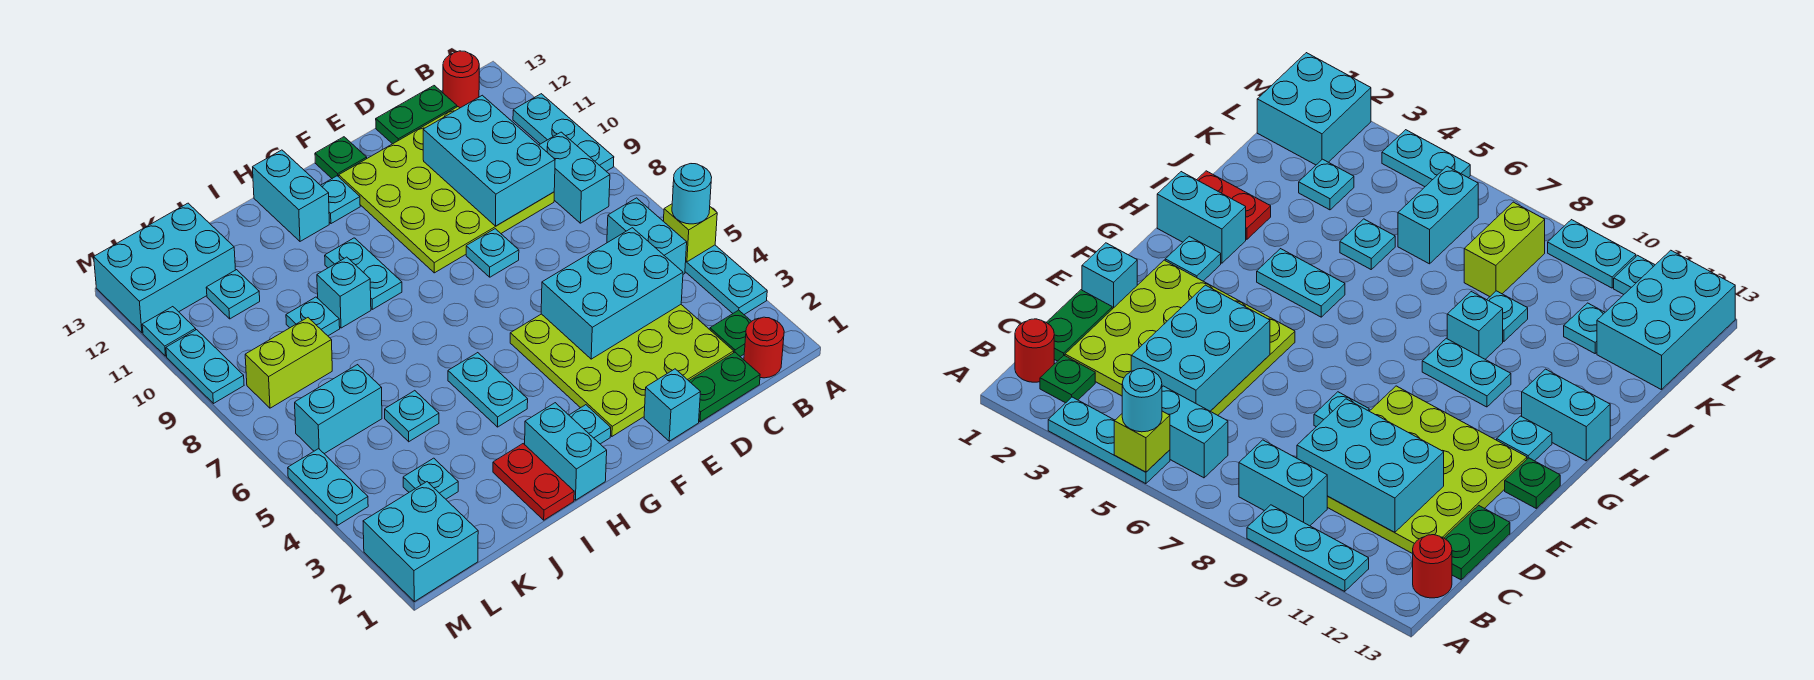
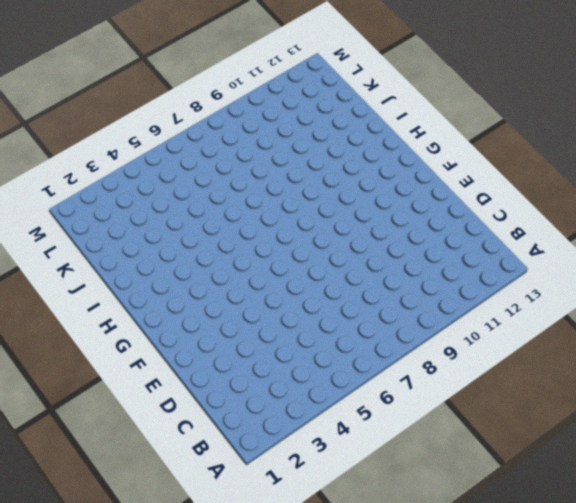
none -> cyan 1x3 plate [685,245,767,314]
none -> cyan 1x3 plate [513,94,614,171]
none -> red 1x1 round brick [744,317,784,378]
none -> green 1x1 plate [710,310,752,357]

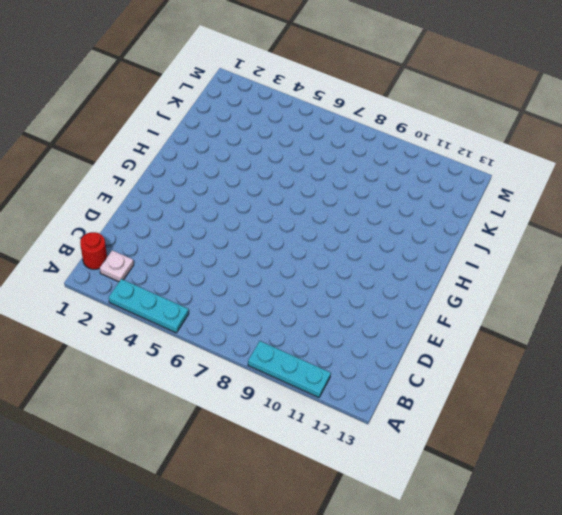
white 1x1 plate [100,250,134,282] -> green 1x1 plate [710,310,752,357]
none -> cyan 1x2 brick [607,198,687,274]
none -> cyan 1x2 brick [539,132,610,223]
none -> red 1x1 round brick [443,51,479,108]
none -> green 1x2 plate [689,352,760,422]

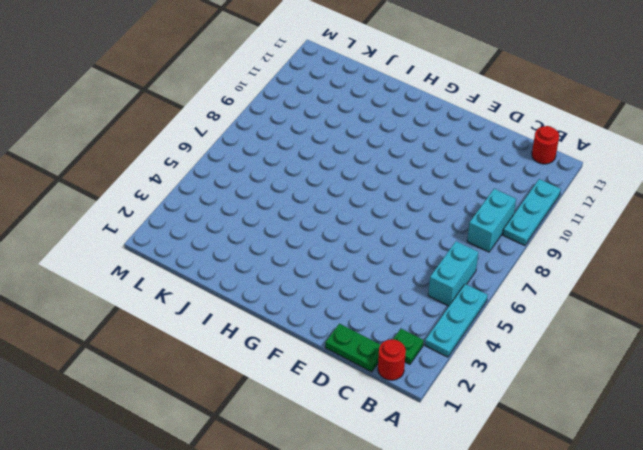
none -> lime 4x4 plate [510,305,734,436]
none -> lime 4x4 plate [339,107,554,273]
none -> green 1x2 plate [376,86,457,144]
none -> cyan 1x1 brick [644,369,700,441]

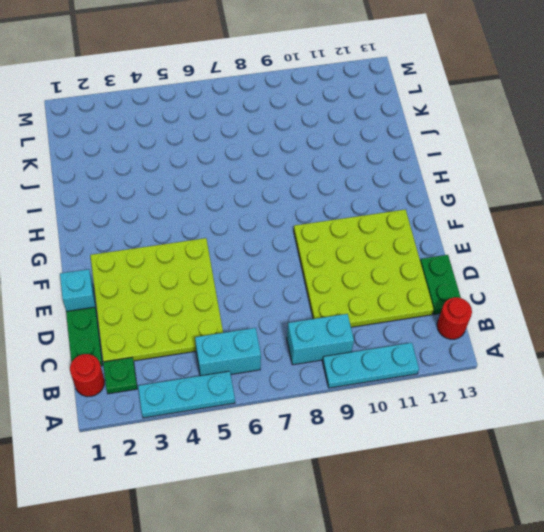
none -> cyan 1x1 plate [466,229,519,277]
none -> green 1x1 plate [315,137,367,178]
none -> cyan 1x1 plate [569,405,611,444]
none -> cyan 1x1 plate [321,176,360,224]

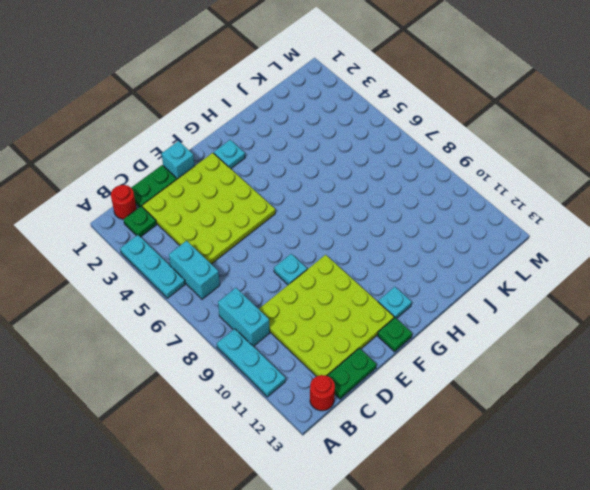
none -> cyan 1x2 brick [525,403,607,500]
none -> cyan 1x2 plate [448,353,528,427]
none -> cyan 1x2 plate [325,238,402,309]
none -> cyan 1x2 brick [253,150,329,241]

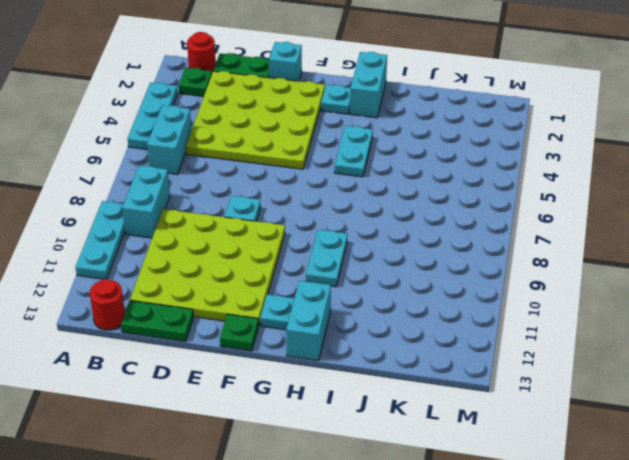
none -> red 1x2 plate [493,444,574,520]
none -> cyan 1x1 brick [317,257,371,328]
none -> cyan 1x1 plate [385,391,439,442]
none -> cyan 1x1 plate [286,297,340,336]

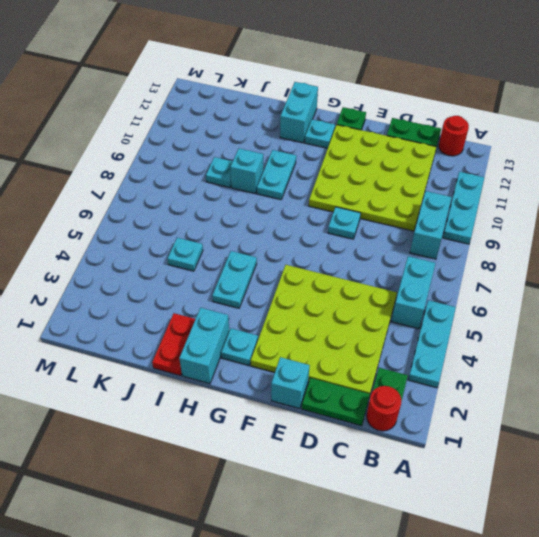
none -> cyan 1x1 plate [403,458,458,499]
none -> cyan 1x2 brick [295,365,382,454]
none -> lime 1x2 brick [245,318,332,408]
none -> cyan 1x1 plate [206,270,260,319]

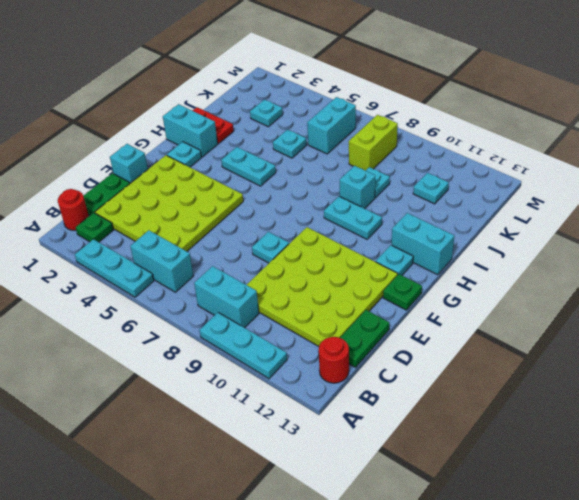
none -> cyan 2x3 brick [94,203,235,333]
none -> cyan 2x2 brick [363,482,478,602]
none -> cyan 1x2 plate [288,449,368,525]
none -> cyan 1x2 plate [166,330,244,404]

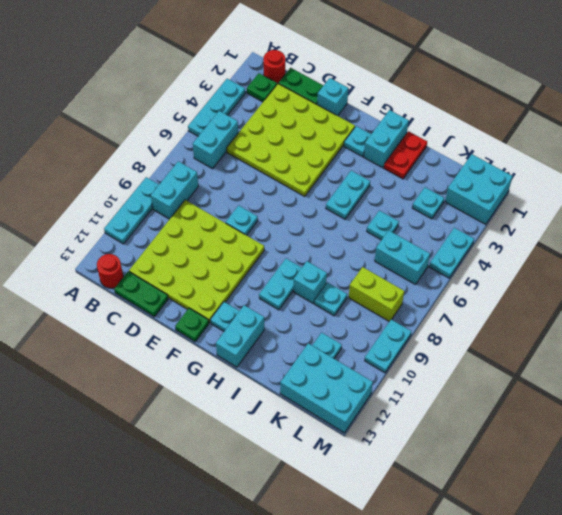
none -> cyan 1x1 plate [142,307,196,356]
none -> lime 1x1 brick [664,204,717,262]
none -> cyan 2x3 brick [541,228,683,359]
none -> cyan 2x3 brick [423,95,555,226]

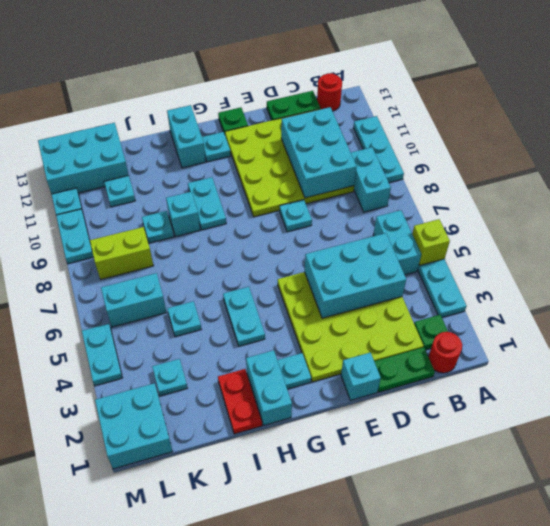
none -> cyan 1x1 round brick [672,164,712,224]

